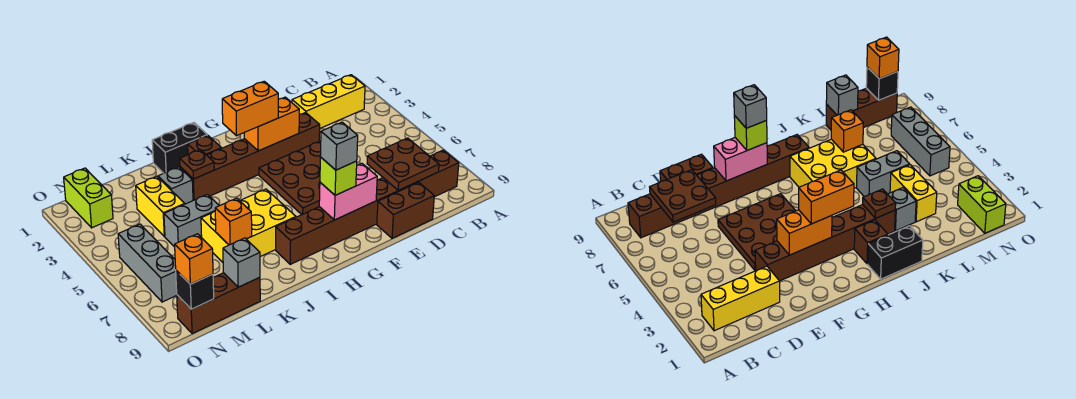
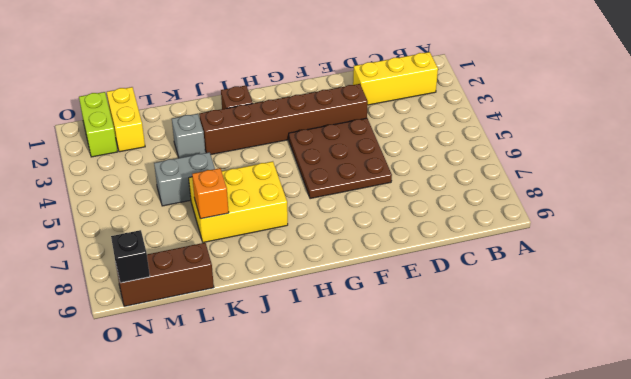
yellow 1x2 brick [107,87,145,152] -> yellow 1x2 brick moved to [136,176,184,236]
none -> brown 1x8 brick [276,150,459,264]
none -> brown 1x2 brick [377,182,434,238]
none -> black 1x2 brick [152,123,207,173]

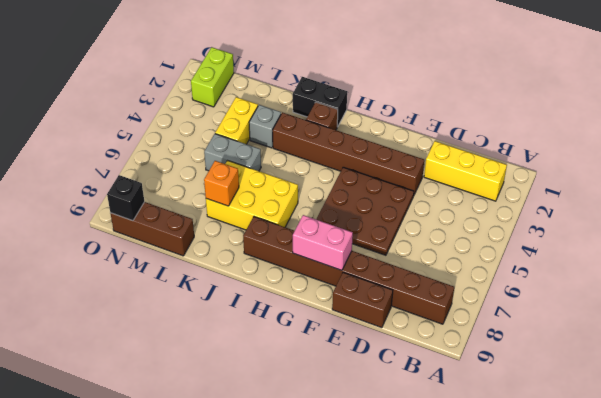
none -> grey 1x3 brick [118,224,177,302]
none -> brown 2x2 plate [367,138,439,190]
none -> orange 1x2 brick [244,97,299,151]

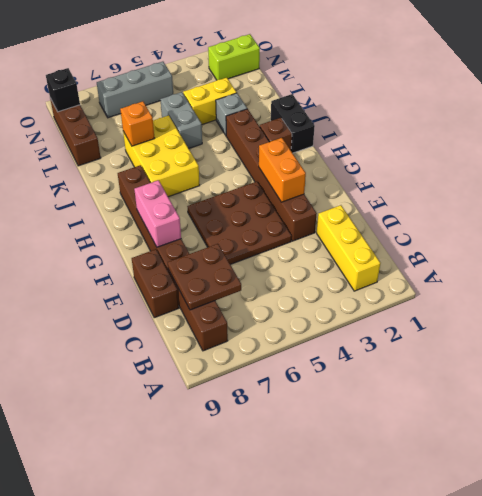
none -> brown 1x1 plate [180,150,214,179]
none -> grey 1x1 brick [223,238,260,287]
none -> orange 1x2 brick [222,81,278,136]

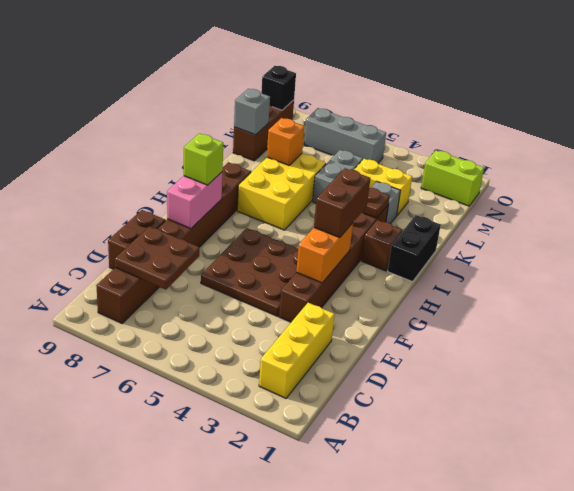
brown 1x2 brick [314,168,370,238] -> orange 1x2 brick [222,81,278,136]
none -> orange 1x1 brick [175,234,213,284]
none -> grey 1x1 brick [320,122,358,170]

